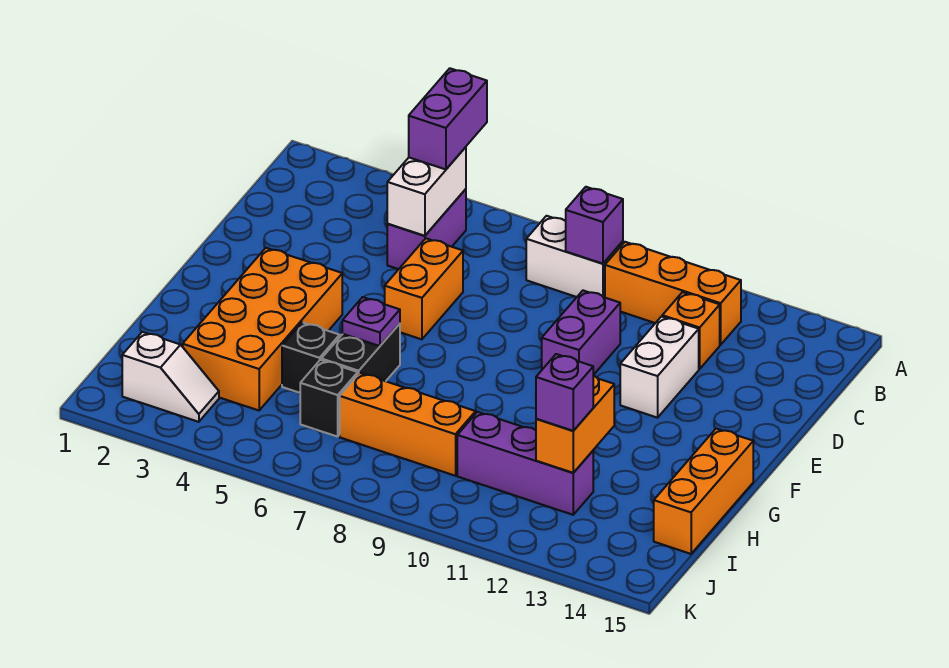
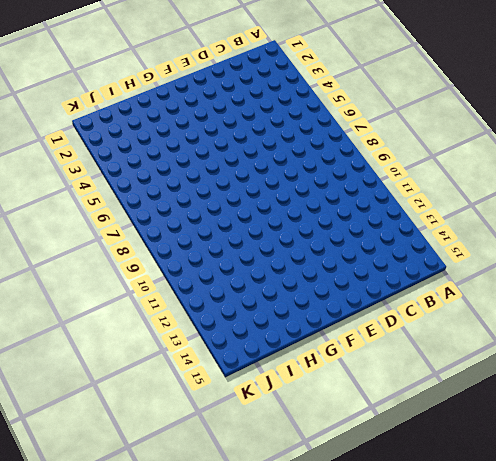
none -> purple 1x2 brick [387,189,466,269]
none -> white 1x2 brick [526,216,623,297]
none -> orange 1x3 brick [605,242,741,345]

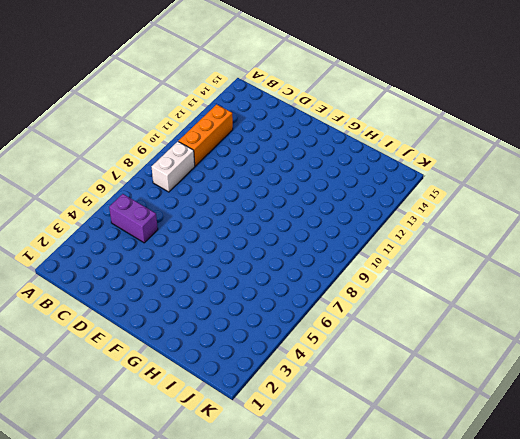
none -> orange 1x1 brick [662,292,720,369]
none -> orange 1x2 brick [385,238,463,339]
none -> purple 1x2 brick [542,291,620,375]

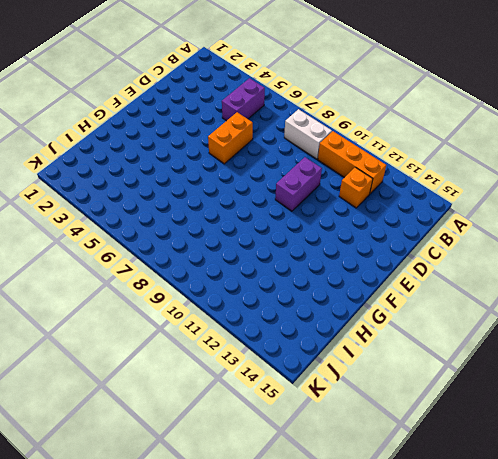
none -> white 1x2 brick [620,317,699,418]
none -> orange 2x4 brick [183,248,342,410]
none -> black 1x2 brick [321,324,400,381]

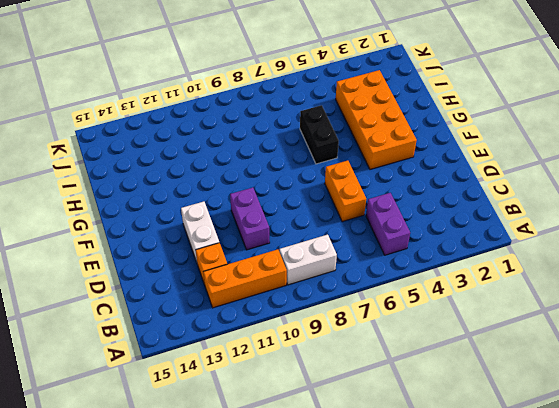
none -> orange 1x3 brick [654,429,753,554]
none -> black 1x1 brick [282,322,340,393]
none -> black 1x1 brick [300,360,358,437]

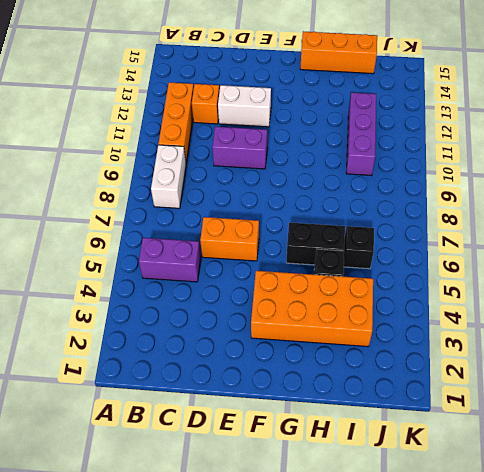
none -> orange 1x3 brick [340,373,476,476]
none -> white 1x2 slope [122,332,219,422]
none -> white 1x2 brick [387,147,466,236]

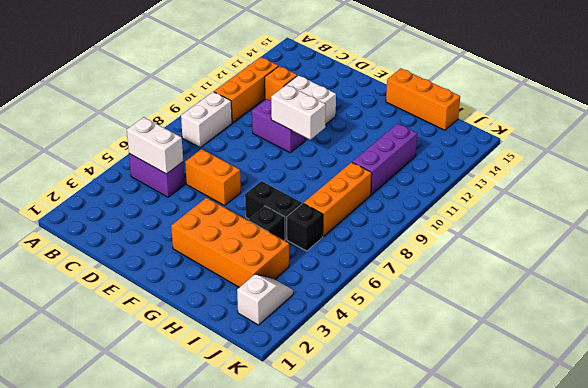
white 1x2 brick [271,85,326,139] -> none
none -> purple 1x1 brick [566,187,623,264]
none -> purple 1x1 plate [342,297,400,346]
none -> orange 1x2 brick [536,375,614,473]

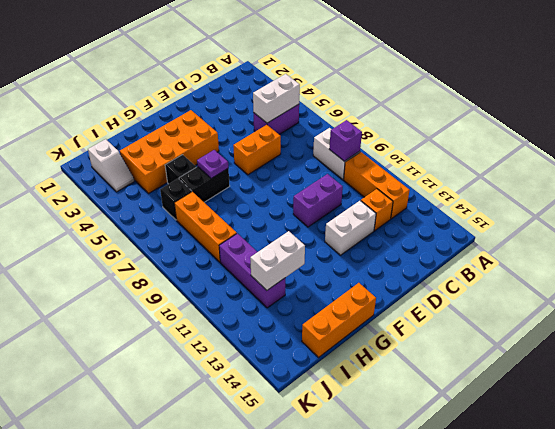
white 1x2 brick [250,231,305,290] -> orange 1x2 brick [536,375,614,473]
none -> purple 1x2 brick [409,68,487,169]
none -> purple 1x1 brick [536,354,593,431]

